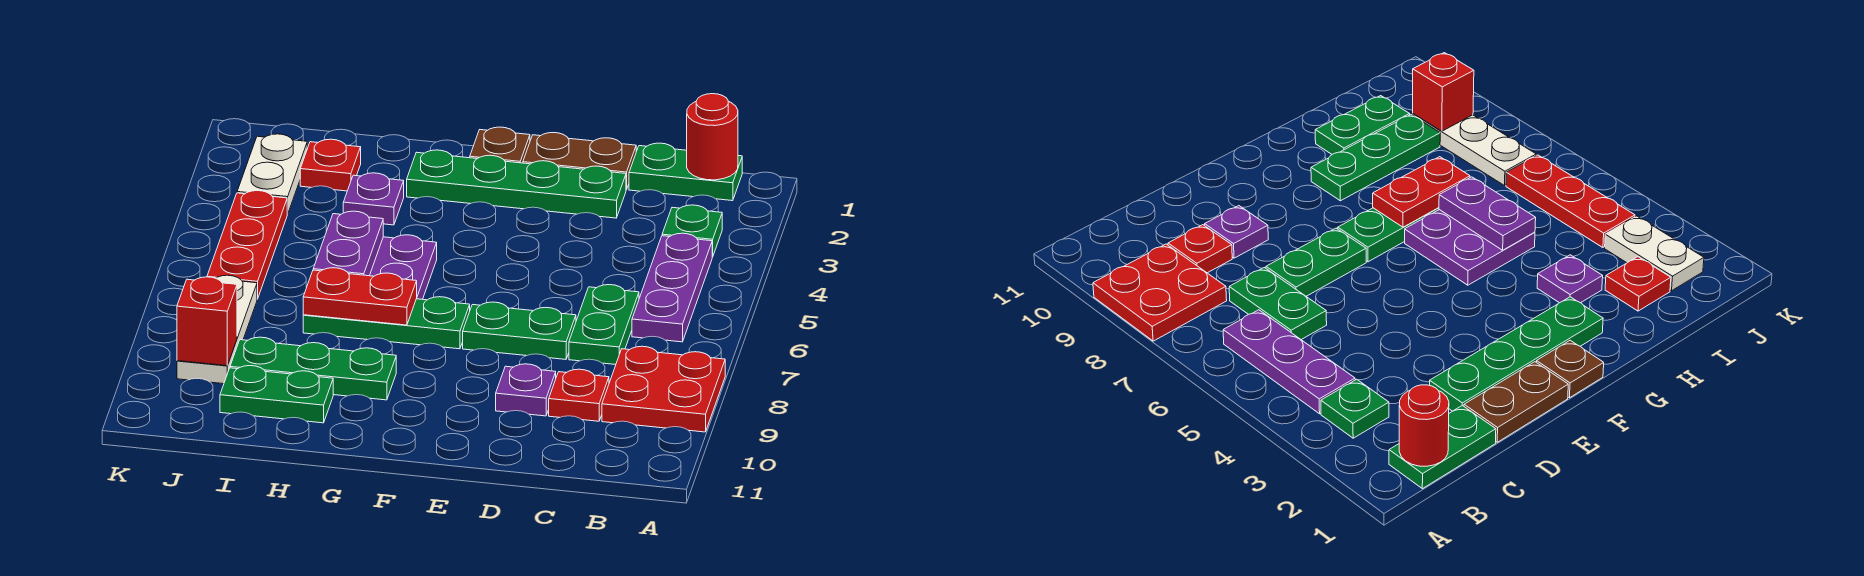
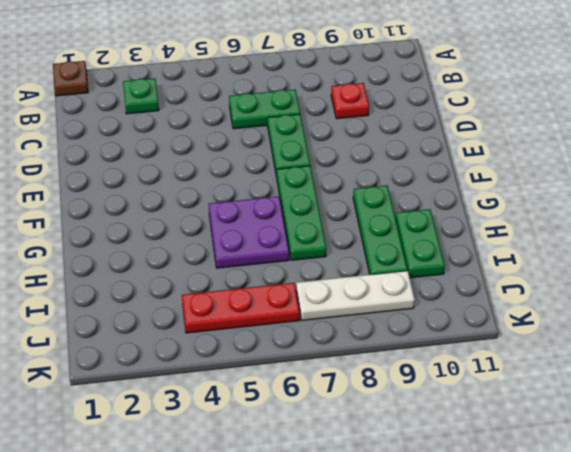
brown 1x1 plate [53,61,88,96] -> brown 1x1 plate moved to [470,127,530,163]
none -> red 2x2 plate [602,346,725,432]
none -> green 1x2 plate [629,143,742,201]
none -> purple 1x3 plate [632,233,712,342]

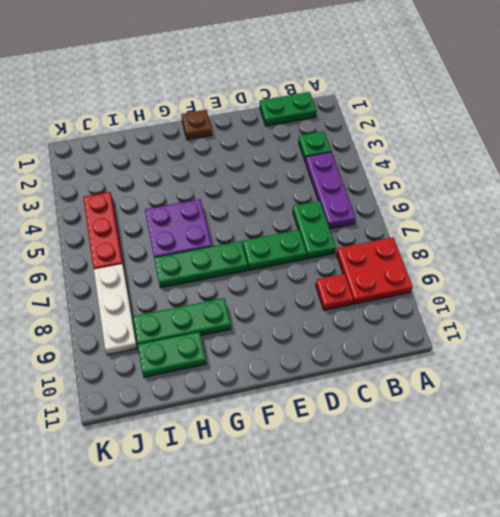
none -> brown 1x2 plate [523,133,636,190]
none -> green 1x4 plate [407,150,626,218]
none -> purple 1x1 plate [496,364,556,416]

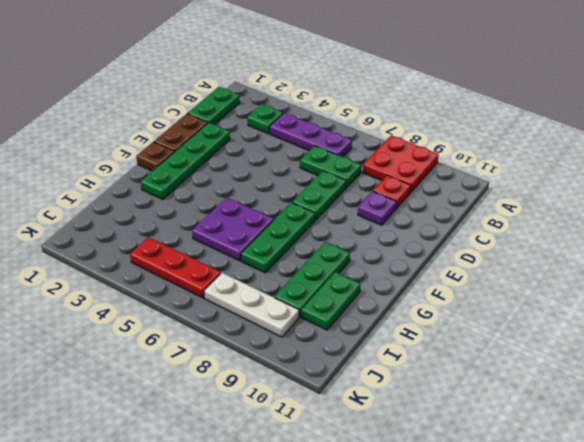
none -> purple 1x1 plate [343,173,404,225]
none -> red 1x1 plate [300,139,361,191]
none -> white 1x2 plate [237,134,307,214]

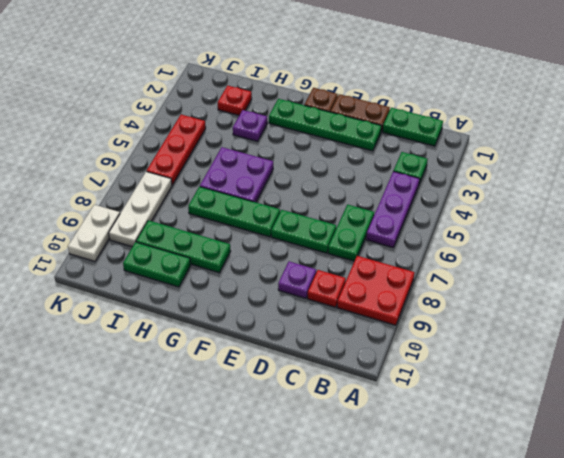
white 1x2 plate [68,205,120,261] -> white 1x2 plate moved to [237,134,307,214]
none -> red 1x1 round brick [687,94,738,180]
none -> red 1x2 plate [303,268,417,325]
none -> purple 1x2 plate [313,211,383,276]

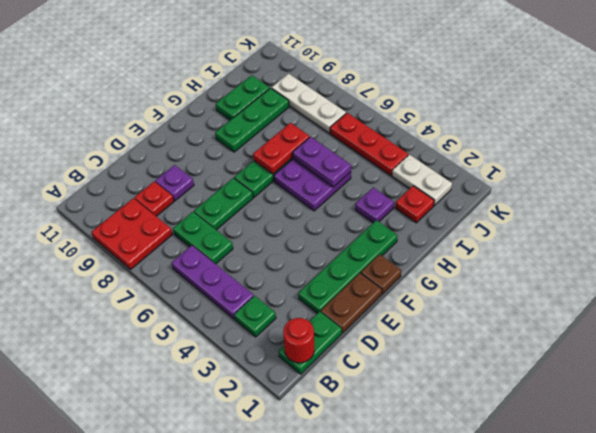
none -> red 1x1 brick [177,277,237,366]

